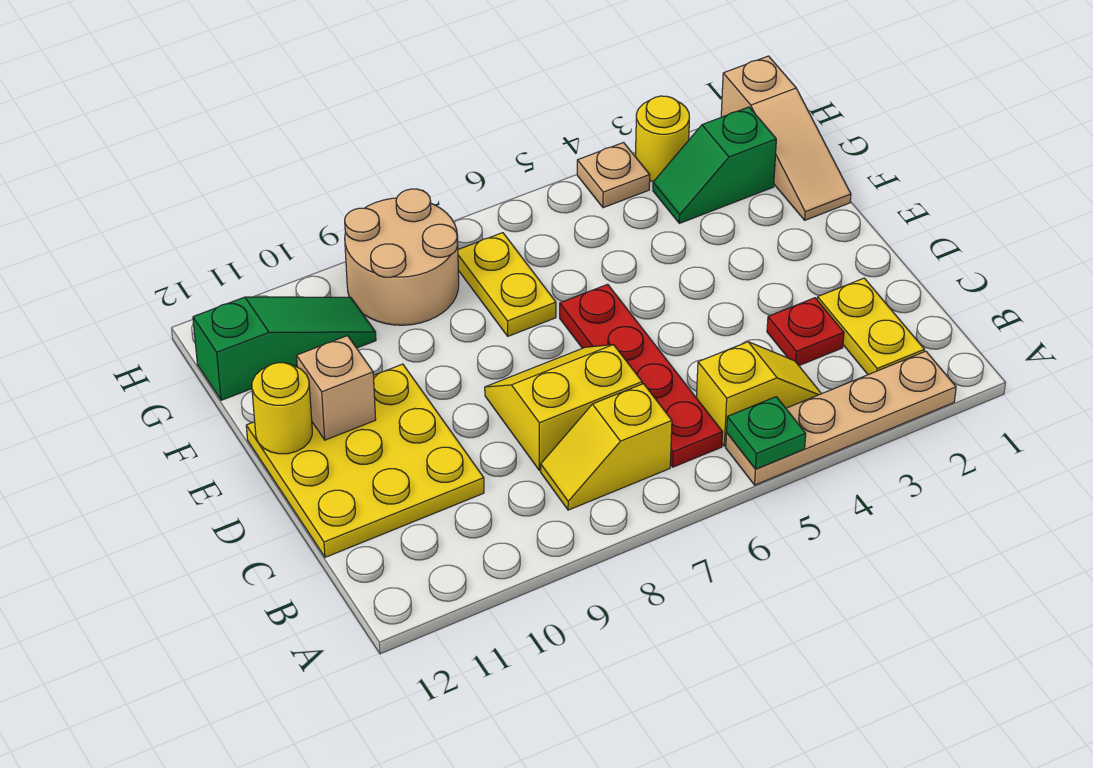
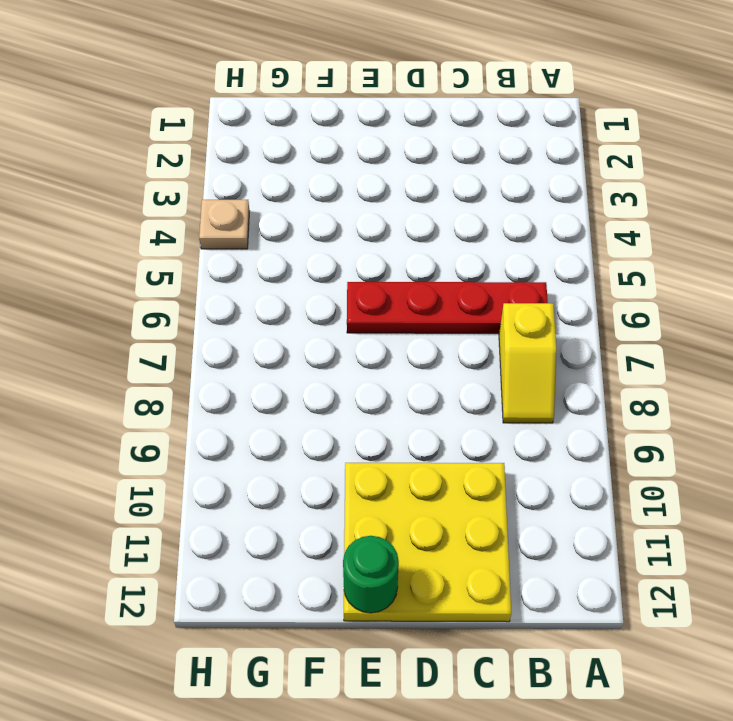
green 1x1 round brick [343,536,399,613] -> yellow 1x1 round brick [252,363,312,454]
none -> tan 1x4 plate [726,351,956,485]
none -> yellow 1x2 plate [817,278,924,375]
none -> yellow 1x2 slope [696,342,821,446]

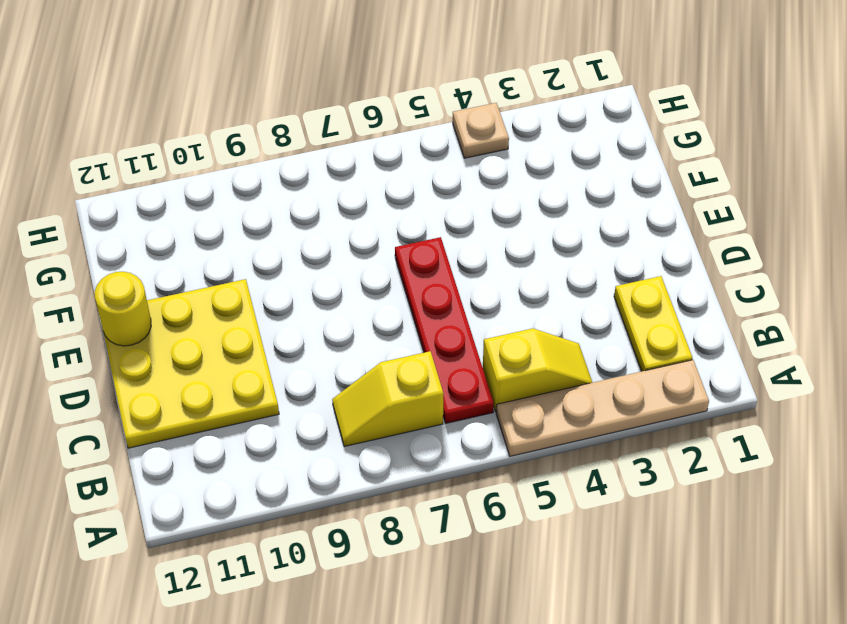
none -> red 1x1 plate [767,298,844,365]
none -> yellow 2x2 slope [485,345,642,471]
none -> tan 1x3 slope [721,56,851,220]

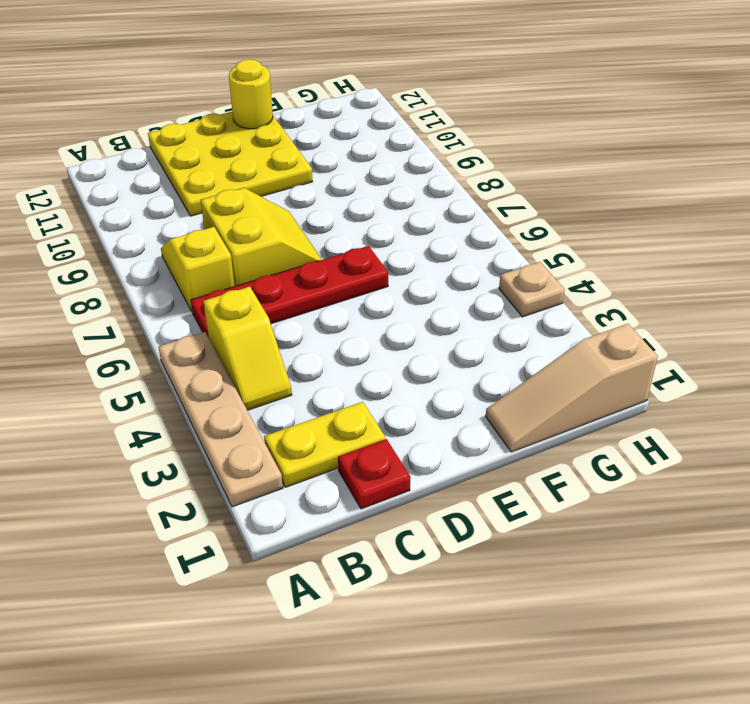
red 1x1 plate [338,439,411,509] -> red 1x1 plate moved to [767,298,844,365]
none -> yellow 1x2 plate [458,233,556,336]
none -> green 1x2 slope [653,107,776,223]
none -> tan 2x2 round brick [345,189,459,325]

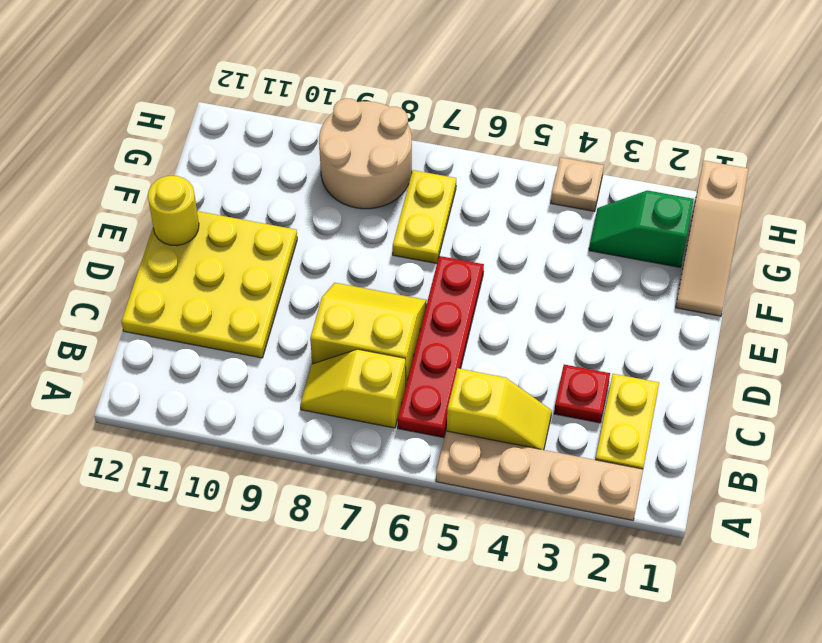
none -> green 1x3 slope [193,297,376,400]
none -> yellow 1x1 round brick [635,96,689,182]
none -> green 1x1 plate [727,397,806,469]

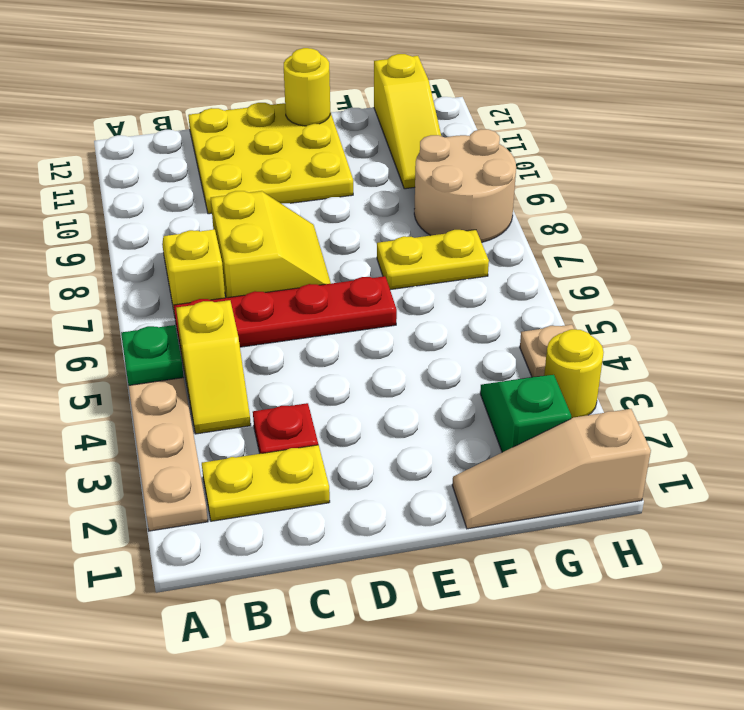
yellow 1x3 slope [374,54,441,189] -> green 1x3 slope [193,297,376,400]
none -> tan 1x1 brick [296,336,376,440]

